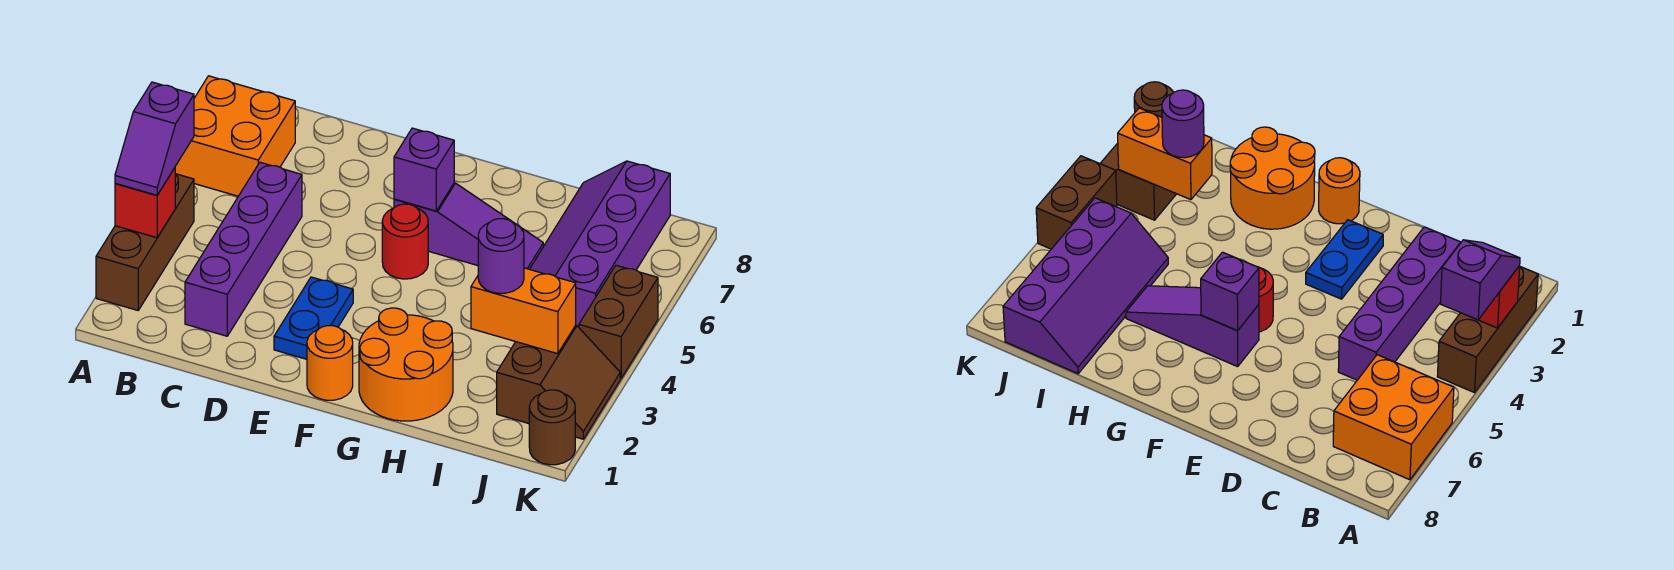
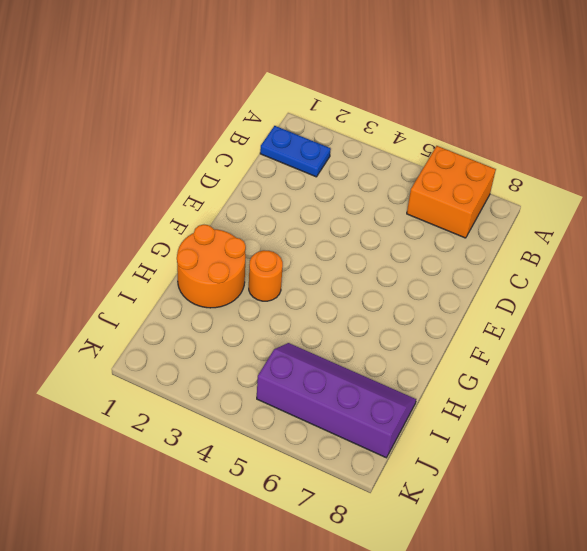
blue 1x2 plate [260,126,331,177] -> blue 1x2 plate moved to [274,277,353,359]
orange 1x1 round brick [249,250,283,301] -> orange 1x1 round brick moved to [307,326,353,400]
none -> brown 1x3 brick [96,174,194,310]
none -> purple 1x4 brick [185,162,302,336]
none -> red 1x1 round brick [382,204,428,279]

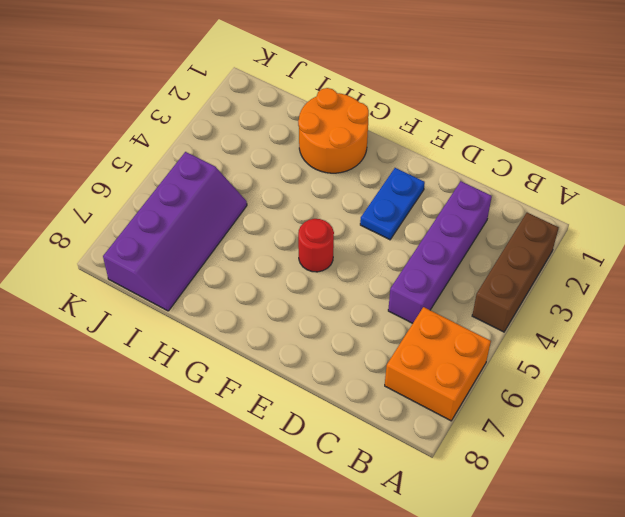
none -> orange 1x1 round brick [307,326,353,400]
none -> purple 1x3 slope [394,183,543,269]
none -> brown 2x2 slope [497,325,620,439]

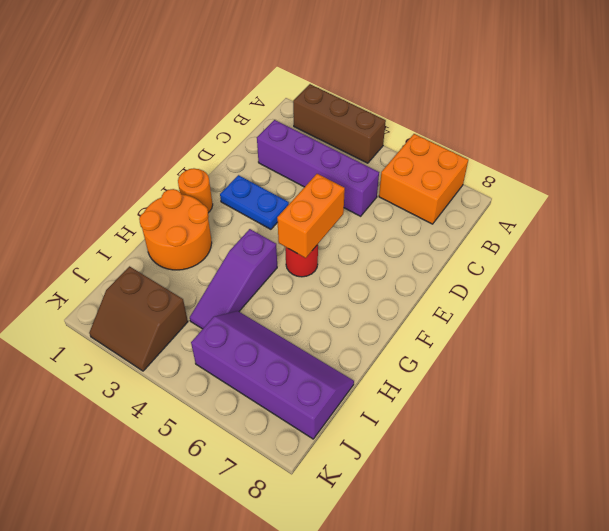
orange 1x2 brick [277,174,345,258] -> orange 1x2 brick moved to [471,268,576,354]
purple 1x3 slope [190,229,277,329] -> purple 1x3 slope moved to [394,183,543,269]
none -> brown 1x1 round brick [529,390,575,465]
none -> brown 1x2 brick [579,265,658,378]
none -> red 1x1 brick [115,168,175,238]

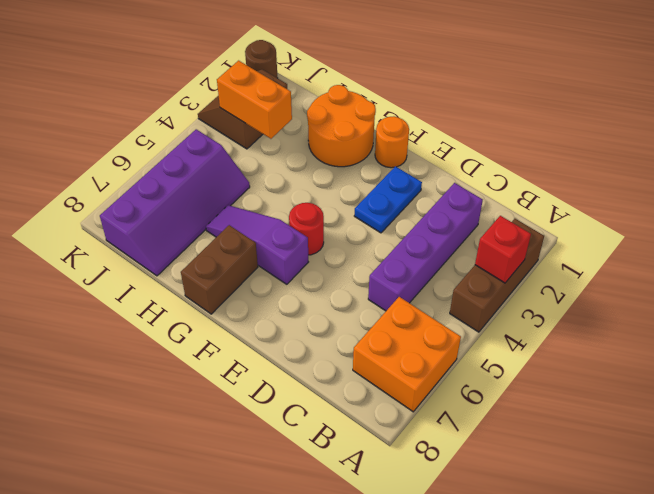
brown 1x2 brick [181,225,258,314] -> brown 1x2 brick moved to [579,265,658,378]
none -> purple 1x1 brick [394,128,454,211]
none -> purple 1x2 slope [115,82,194,195]
none -> purple 1x1 round brick [478,219,524,293]

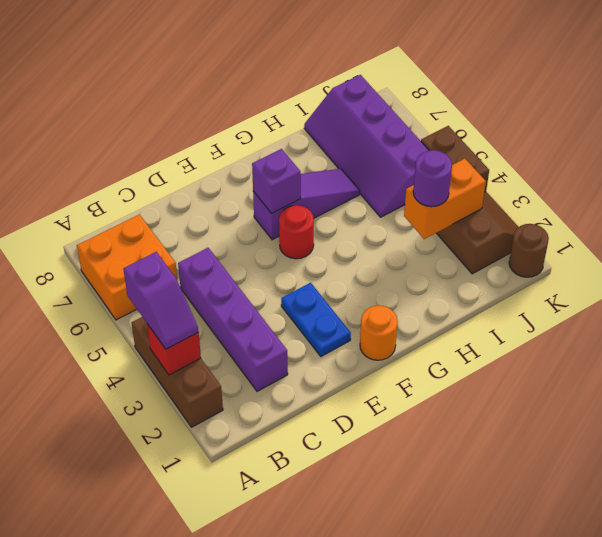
none -> orange 2x2 round brick [359,308,453,421]

